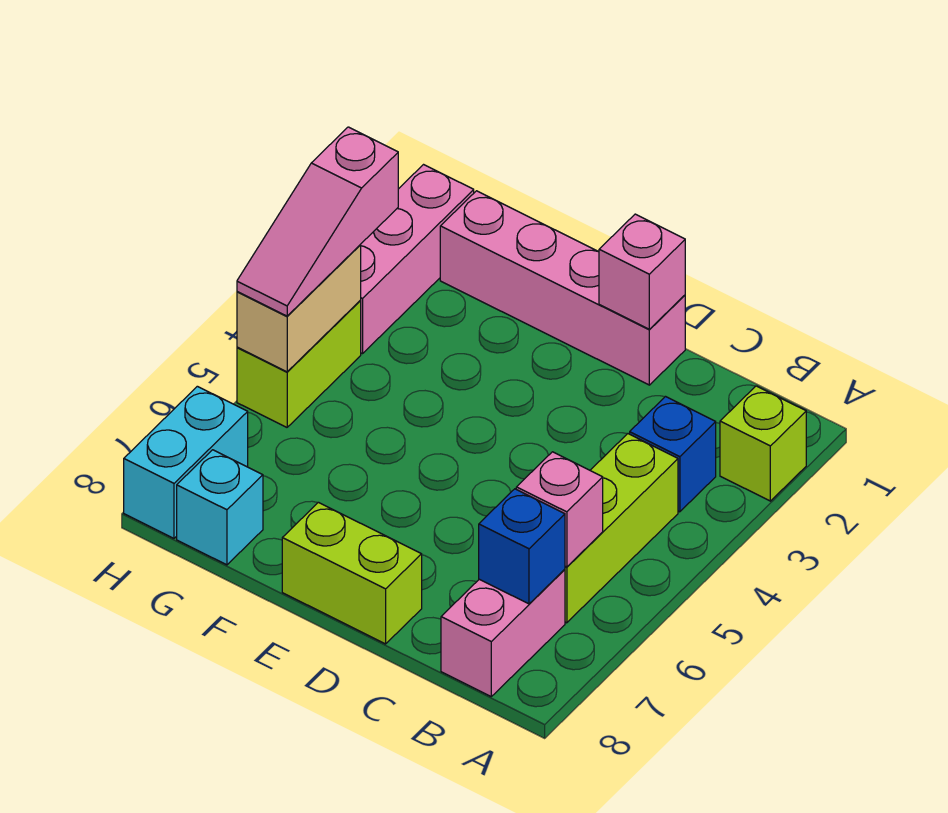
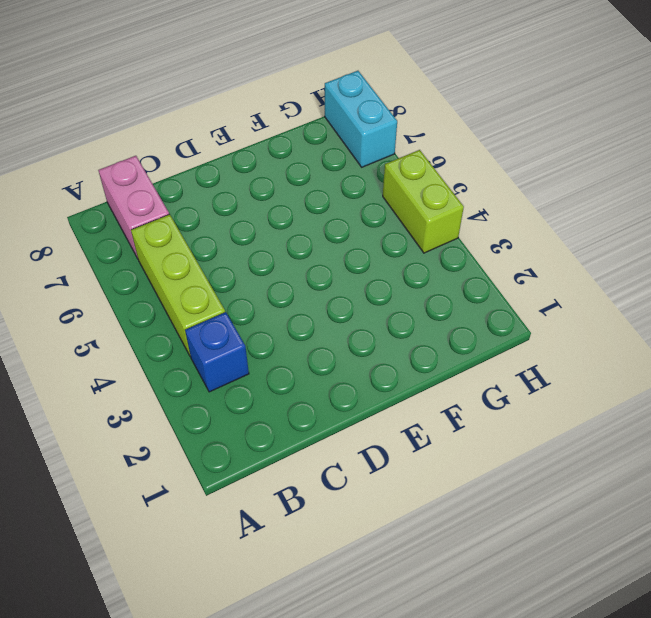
none -> lime 1x1 brick [720,386,806,501]
none -> pink 1x4 brick [440,191,685,385]
none -> lime 1x2 brick [282,502,422,644]

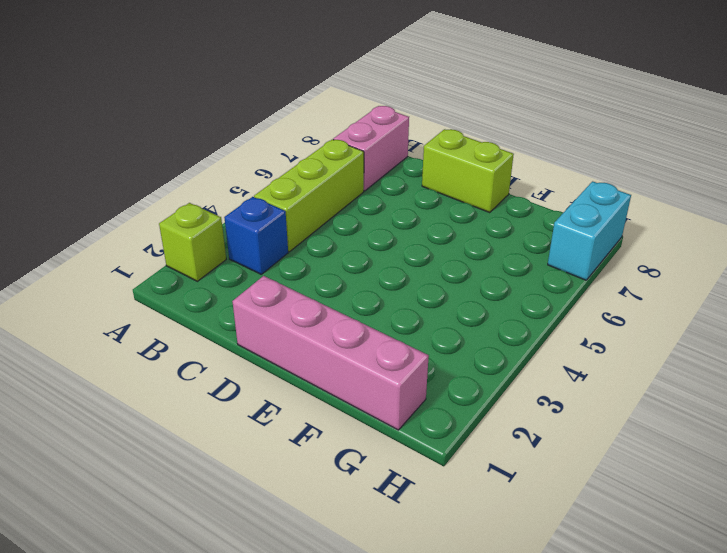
none -> cyan 1x1 brick [177,450,263,565]
none -> pink 1x3 brick [360,165,474,354]
none -> lime 1x2 brick [237,301,361,427]

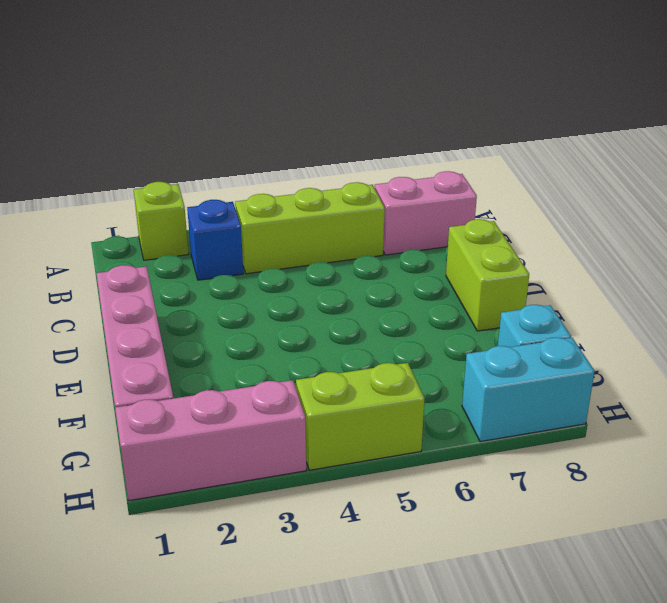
none -> pink 1x1 brick [516,452,603,567]
none -> blue 1x1 brick [479,489,565,604]
none -> pink 1x1 brick [599,214,685,329]

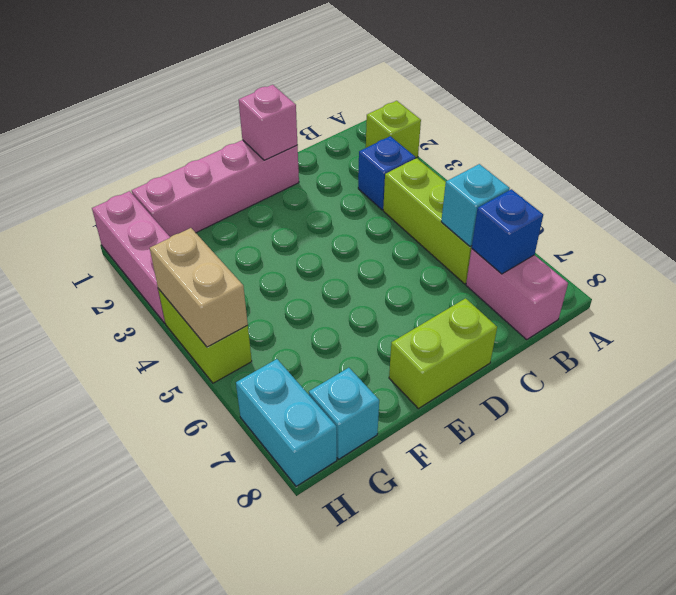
cyan 1x1 brick [441,164,510,247] -> pink 1x1 brick [516,452,603,567]
none -> pink 1x3 slope [237,127,398,316]

